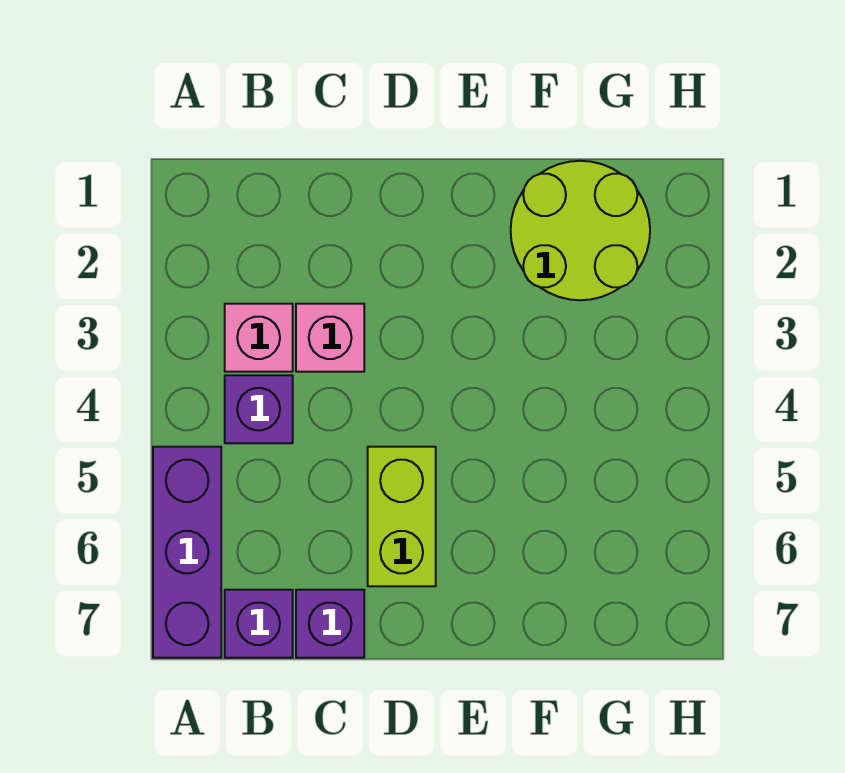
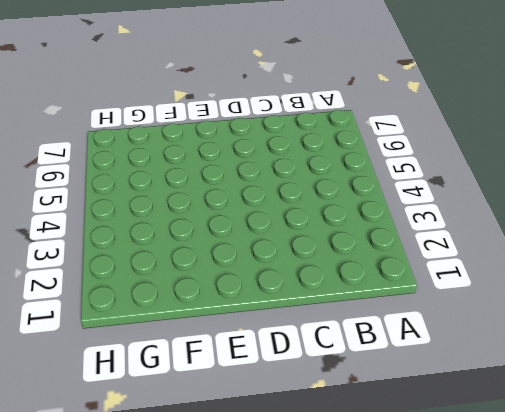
none -> purple 1x3 brick [153,447,221,658]
none -> pink 1x1 brick [225,304,293,372]

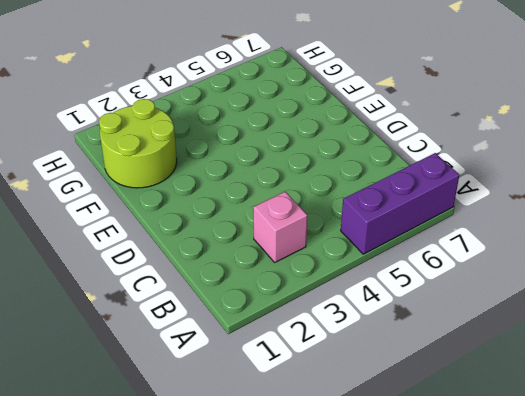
none -> purple 1x1 brick [225,375,293,443]
none -> purple 1x1 brick [225,590,293,658]

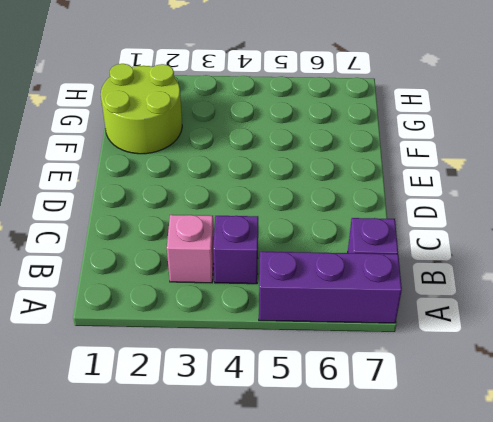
none -> pink 1x1 brick [296,304,364,372]
none -> purple 1x1 brick [296,590,364,658]

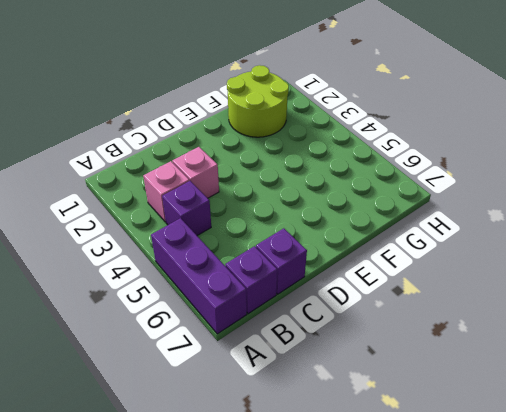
none -> lime 1x2 brick [368,447,436,586]

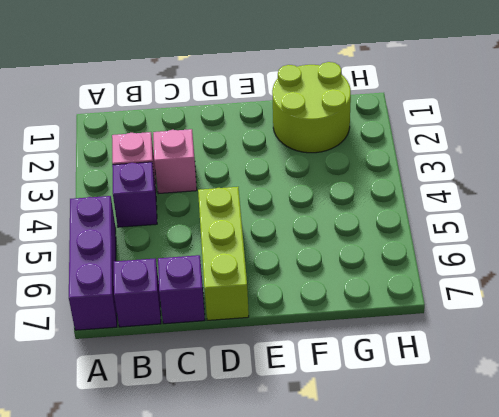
lime 1x3 brick [198,187,249,320] -> lime 1x2 brick [368,447,436,586]

